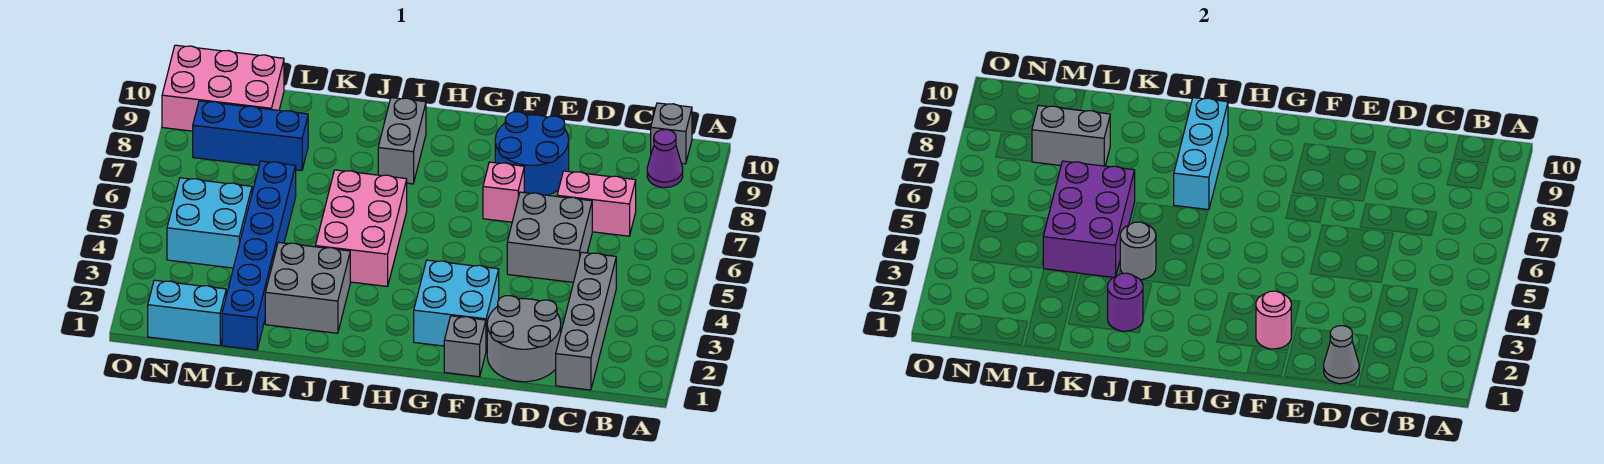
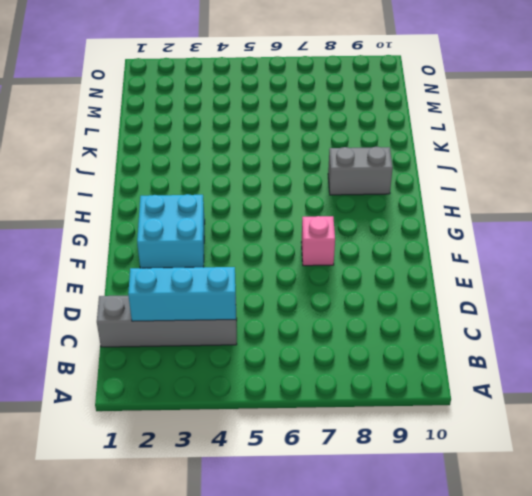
cyan 1x3 brick [128,267,236,321] -> cyan 1x3 brick moved to [1174,98,1228,210]
none -> purple 1x1 cone [647,129,683,187]
none -> grey 1x1 brick [651,103,692,164]
none -> pink 1x2 brick [557,171,636,236]

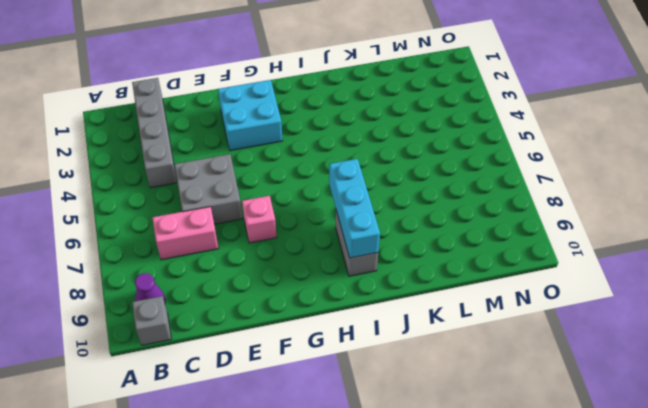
none -> grey 2x2 round brick [487,296,561,382]
none -> blue 2x2 round brick [495,112,569,195]
none -> grey 1x1 brick [444,316,486,377]

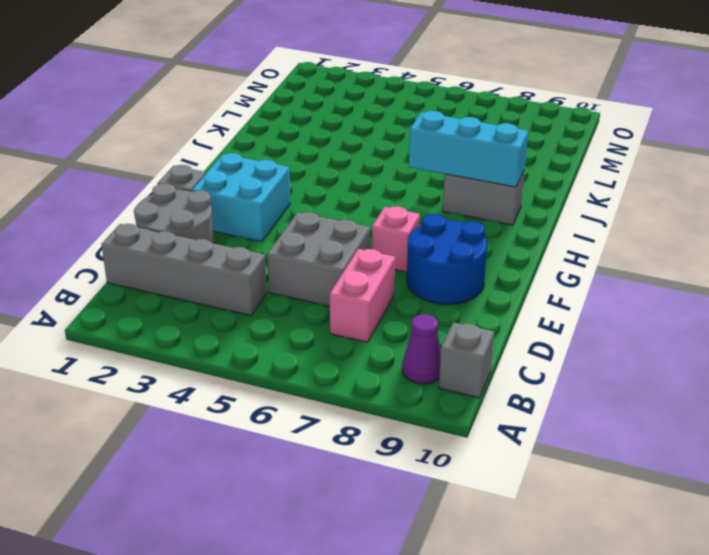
none -> pink 2x3 brick [315,170,407,286]
none -> grey 2x2 brick [265,242,350,333]
none -> blue 1x6 brick [222,161,296,350]

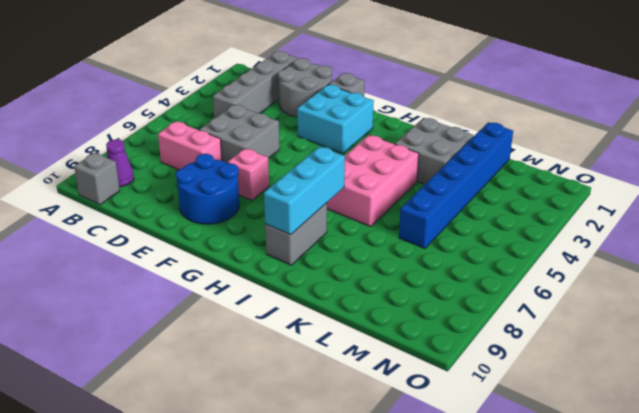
none -> blue 1x3 brick [193,101,308,171]
none -> cyan 1x2 brick [148,280,226,346]
none -> cyan 2x2 brick [167,178,252,268]

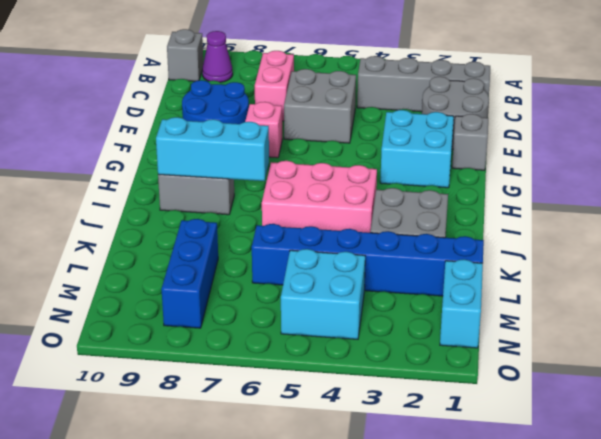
none -> pink 2x3 brick [162,45,284,131]
none -> grey 1x1 cone [1324,326,1359,384]
none -> pink 1x1 round brick [1256,291,1291,349]

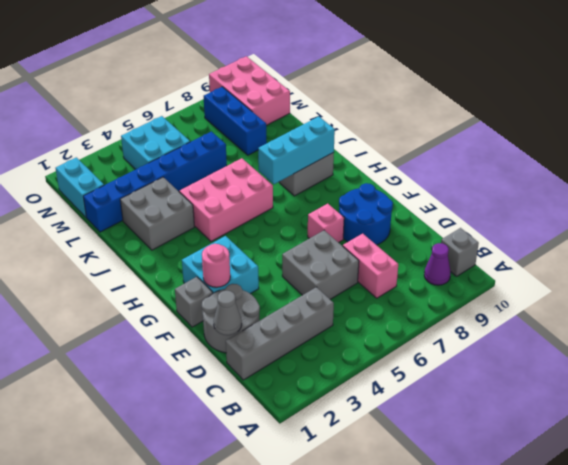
none -> purple 1x1 round brick [1108,273,1143,331]
none -> grey 1x1 round brick [1120,222,1156,280]
none -> purple 2x3 brick [1043,161,1135,277]

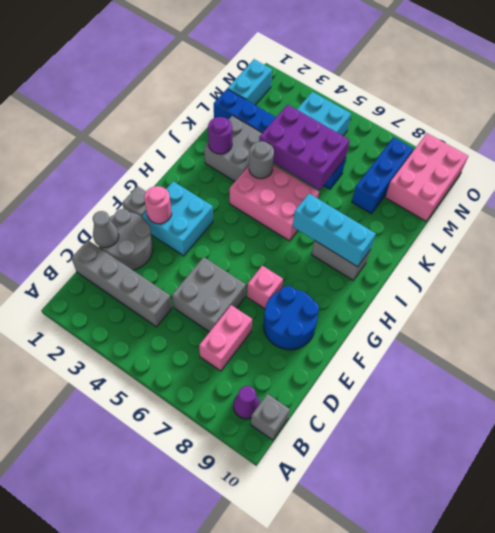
none -> grey 1x2 brick [1032,105,1110,166]

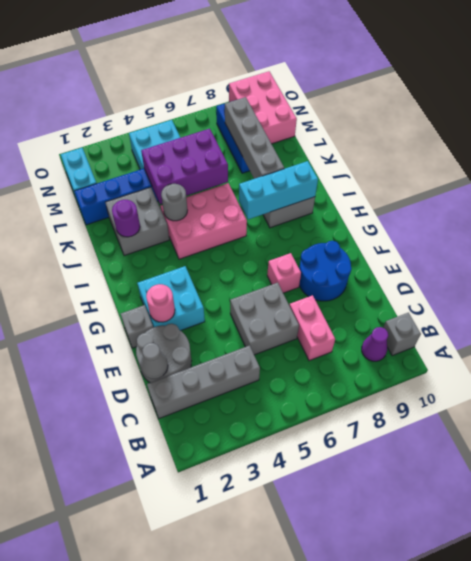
grey 1x4 brick [225,97,284,179] -> grey 1x2 brick [1032,105,1110,166]

